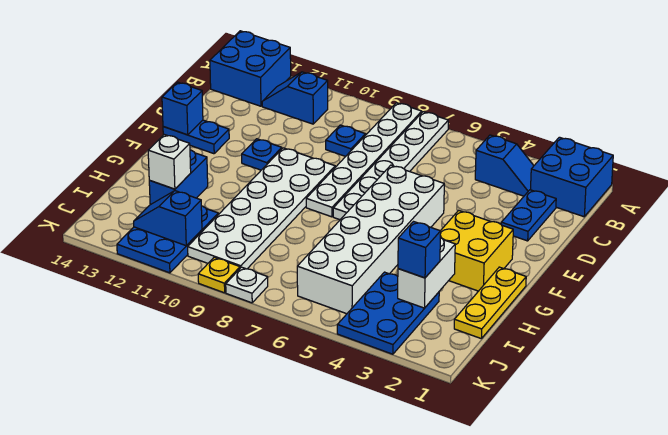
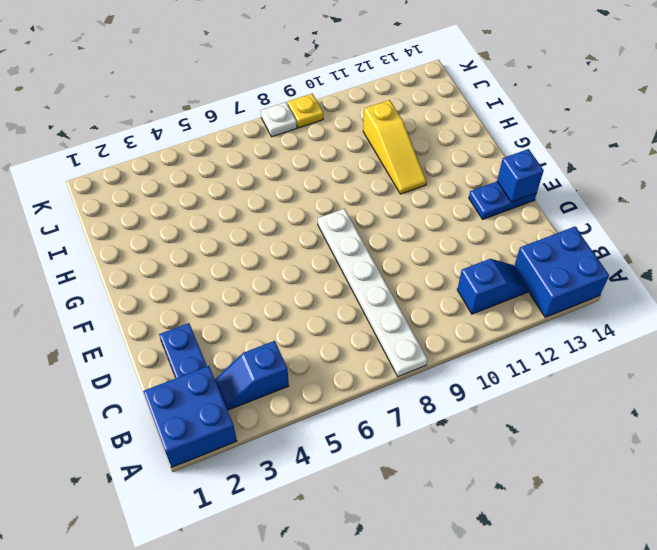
yellow 1x3 slope [363,100,427,194] -> blue 2x3 plate [117,206,218,273]
none -> white 1x6 plate [333,112,448,220]
none -> blue 1x1 plate [326,125,365,156]
none -> white 2x6 brick [297,165,444,314]

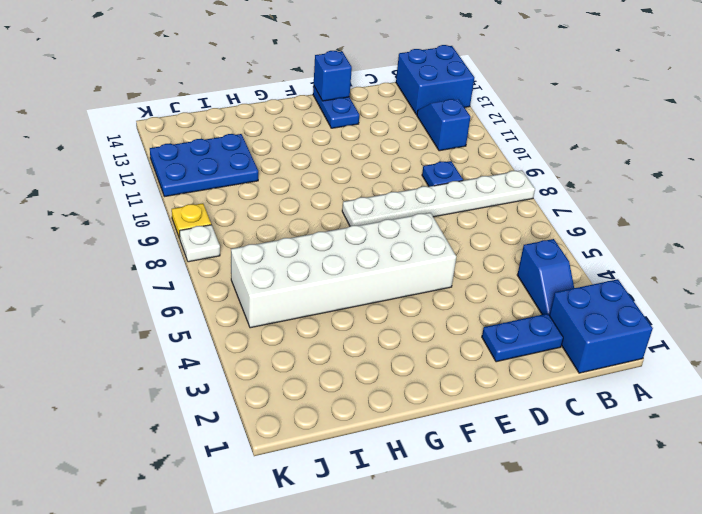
none -> white 1x6 plate [333,112,448,220]
none -> white 2x6 plate [188,148,335,269]
none -> blue 1x1 plate [242,139,282,170]

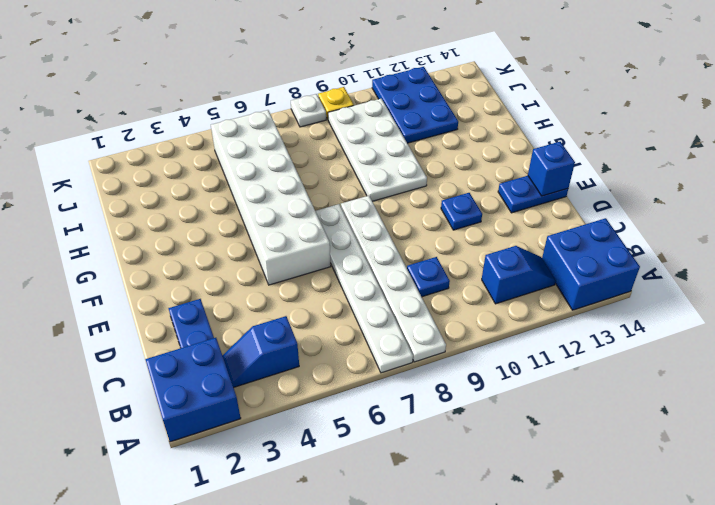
white 2x4 plate [328,99,427,201] -> white 2x6 plate [188,148,335,269]
none -> yellow 2x2 brick [440,210,513,291]
none -> yellow 1x3 plate [454,267,526,338]
none -> blue 2x3 plate [337,272,439,354]

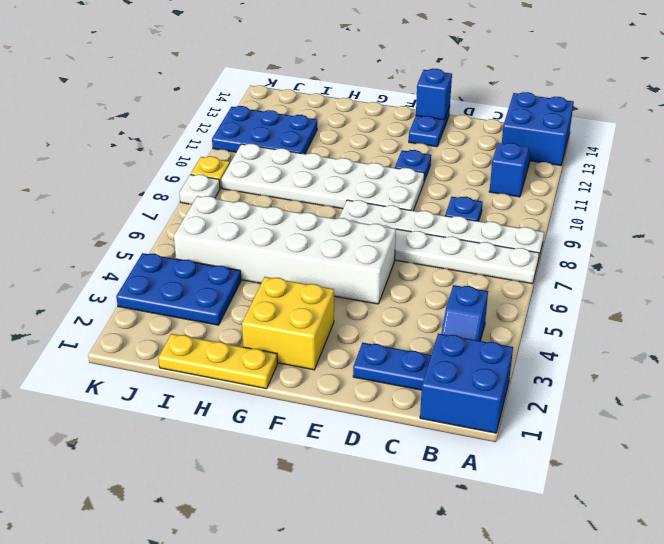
none -> white 1x2 brick [398,238,455,308]
none -> blue 1x2 brick [149,150,208,205]
none -> blue 1x2 slope [134,191,202,246]

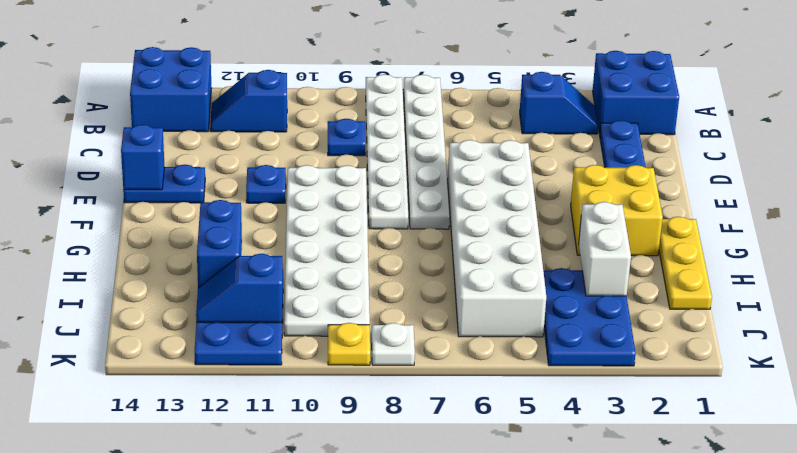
none -> blue 1x1 brick [398,222,441,278]
none -> white 1x1 brick [148,135,191,189]

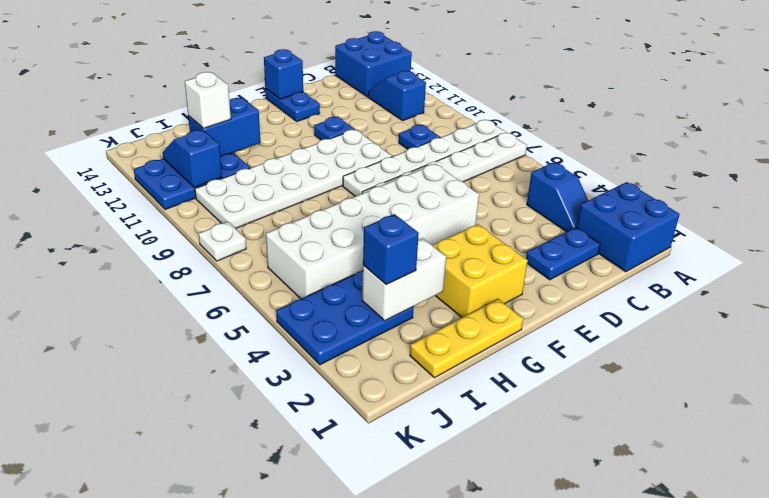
none -> yellow 1x1 plate [198,257,240,293]

